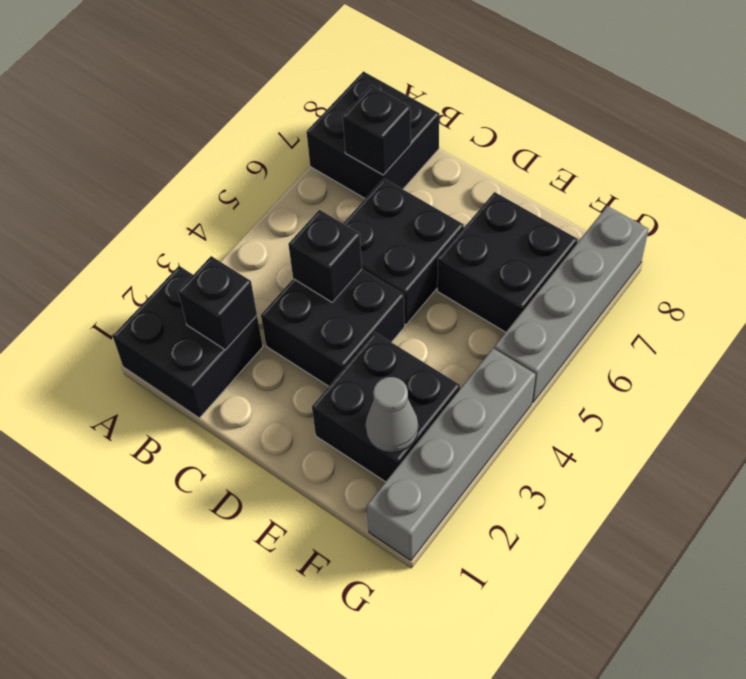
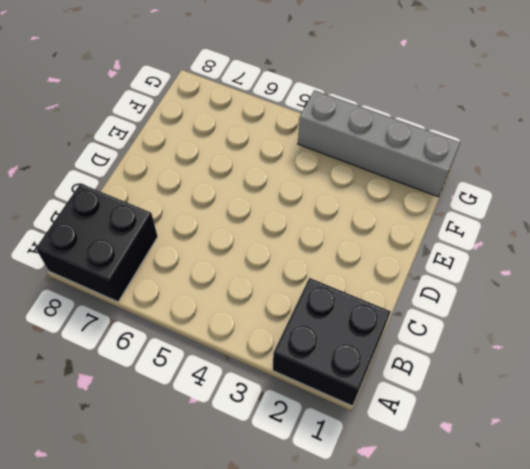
none -> black 2x2 brick [261,269,405,386]
none -> black 2x2 brick [343,178,464,325]
none -> black 2x2 brick [312,332,460,482]

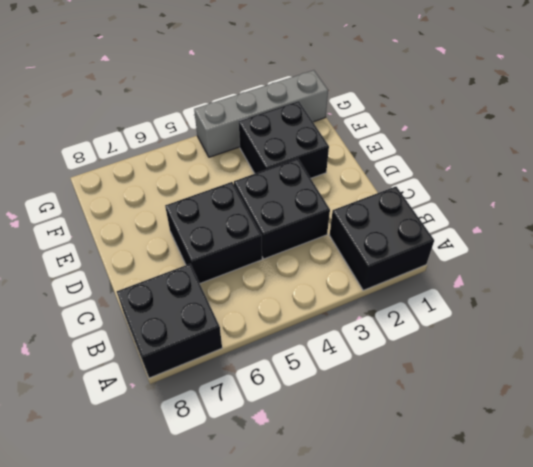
none -> black 2x2 brick [437,192,578,332]
none -> grey 1x4 brick [494,206,649,402]
none -> black 1x1 brick [178,256,257,350]

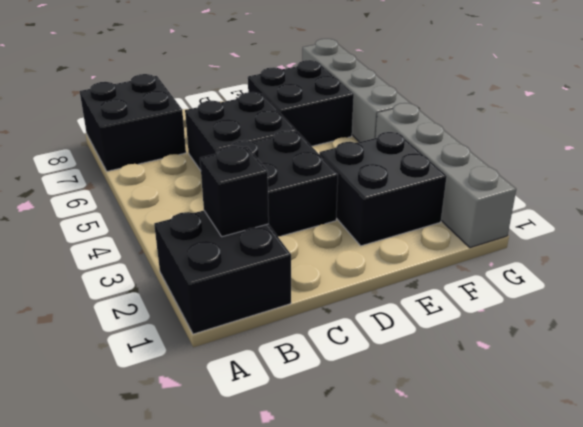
none -> black 1x1 brick [343,85,411,175]
none -> black 1x1 brick [288,210,362,302]
none -> grey 1x1 cone [365,377,418,453]

